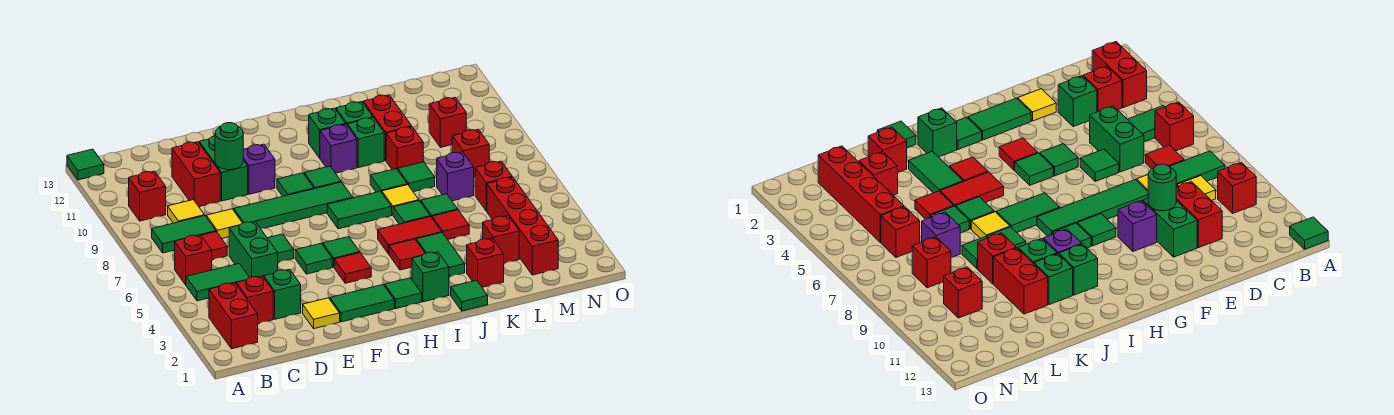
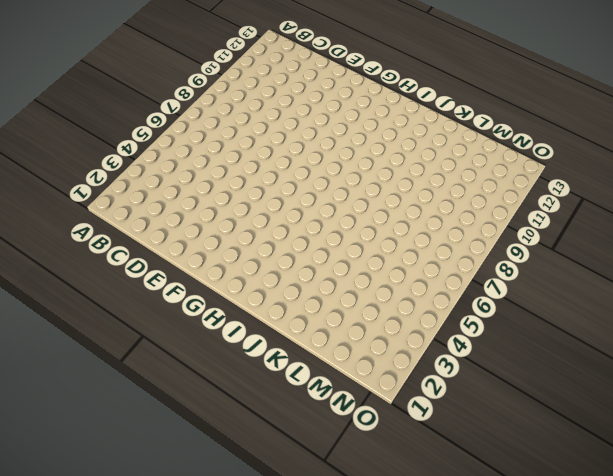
none -> green 1x1 tile [67,149,104,180]
none -> red 1x2 brick [209,283,258,349]
none -> green 1x2 tile [186,264,250,301]
none -> red 1x1 brick [174,235,212,285]

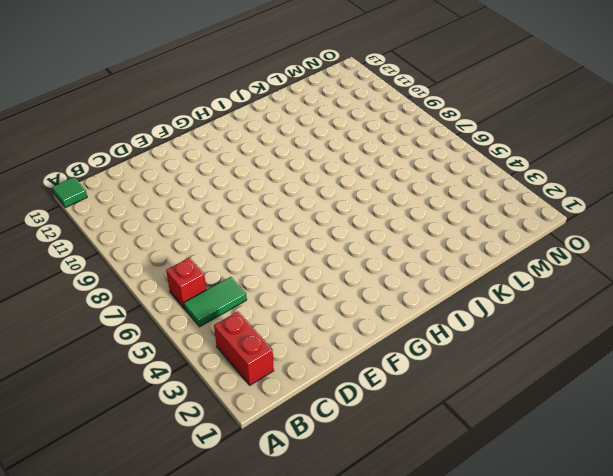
none -> green 1x2 tile [152,216,216,253]
none -> red 1x1 brick [129,171,166,221]
none -> red 1x1 brick [236,276,273,323]
none -> red 1x1 tile [201,232,227,260]

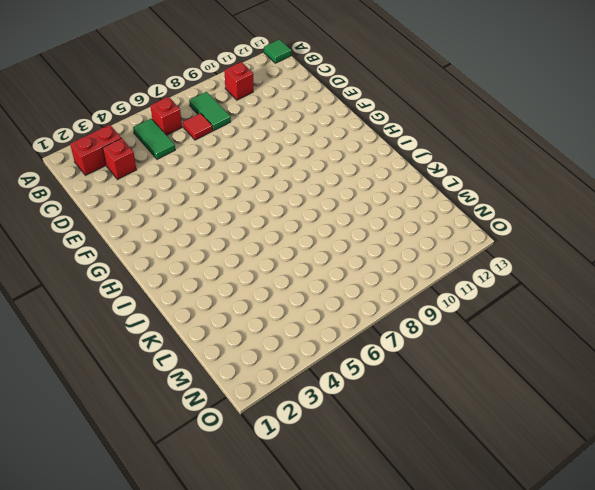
none -> yellow 1x1 tile [168,200,204,223]
none -> green 1x1 brick [264,269,301,319]
none -> green 1x2 brick [229,222,278,277]
none -> yellow 1x1 tile [206,209,242,238]

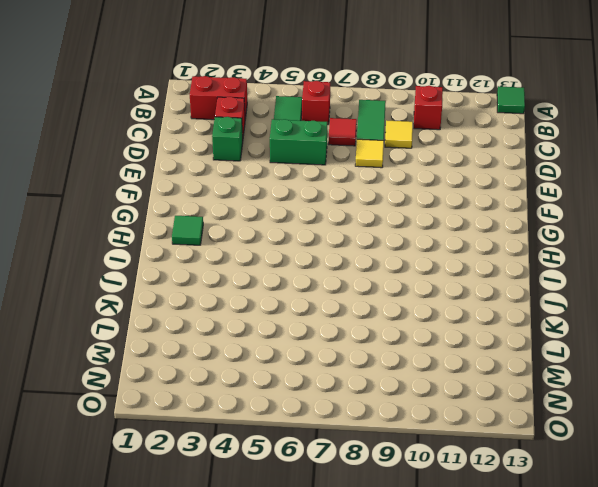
none -> red 1x2 brick [172,142,220,207]
none -> yellow 1x1 tile [303,298,340,329]
none -> green 1x1 tile [268,234,294,262]
none -> green 1x4 tile [234,182,353,229]

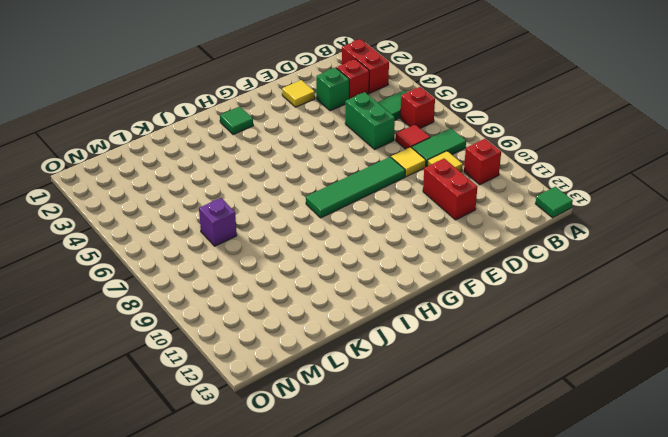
none -> green 1x1 tile [268,234,294,262]
none -> green 1x2 brick [199,136,248,201]
none -> green 1x2 tile [330,285,394,322]
none -> green 1x1 tile [295,243,332,274]

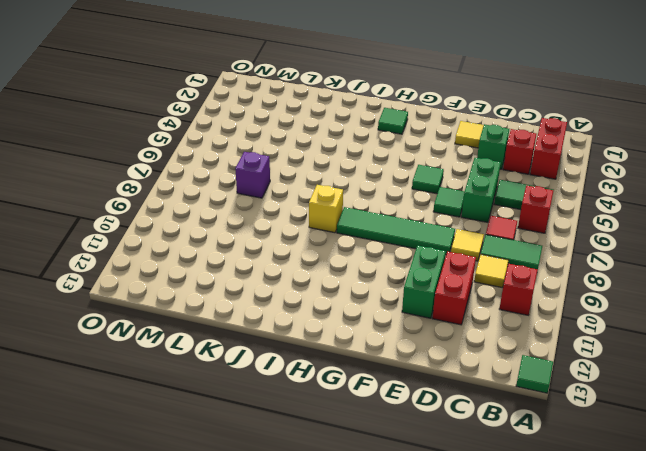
yellow 1x1 brick [309,185,343,233] -> none
none -> green 1x2 tile [330,285,394,322]
none -> purple 1x1 brick [243,144,275,194]
none -> red 1x1 tile [334,253,371,283]
none -> green 1x1 tile [323,237,360,267]

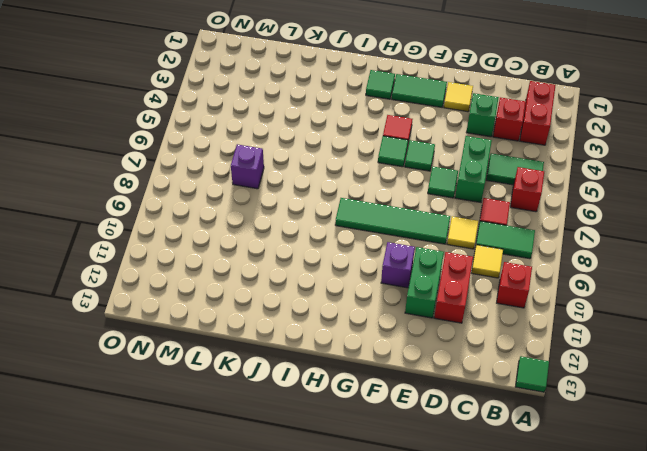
none -> green 1x1 tile [277,173,314,196]
none -> green 1x2 tile [327,191,392,229]
none -> green 1x1 tile [304,166,341,189]
none -> green 1x1 brick [412,252,449,302]

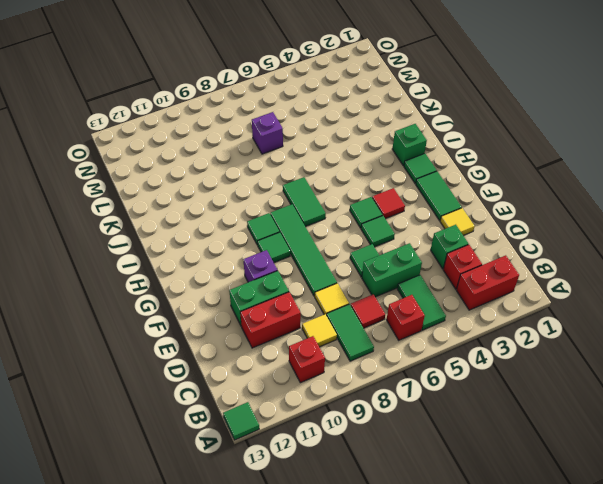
none -> red 1x1 tile [389,239,425,270]
none -> red 1x2 tile [378,217,442,254]
none -> purple 1x1 brick [320,124,357,173]
none -> green 1x1 brick [309,108,346,158]

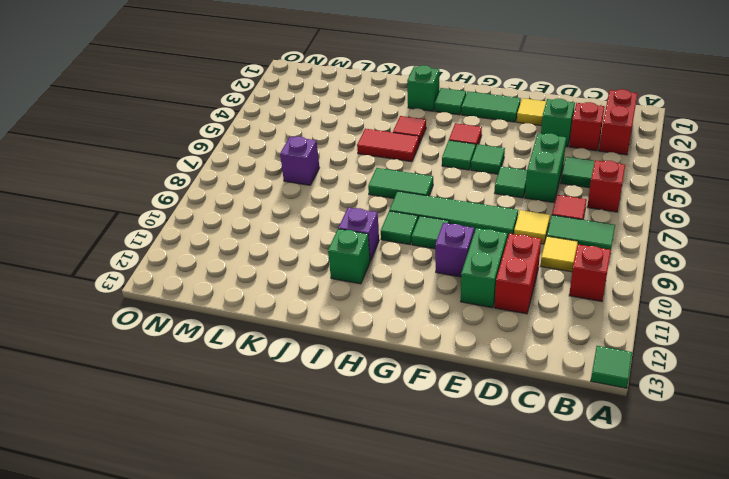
none -> green 1x1 tile [451,280,488,311]
none -> green 1x2 tile [416,233,465,277]
none -> green 1x1 tile [393,201,430,224]
none -> yellow 1x1 tile [382,185,419,215]

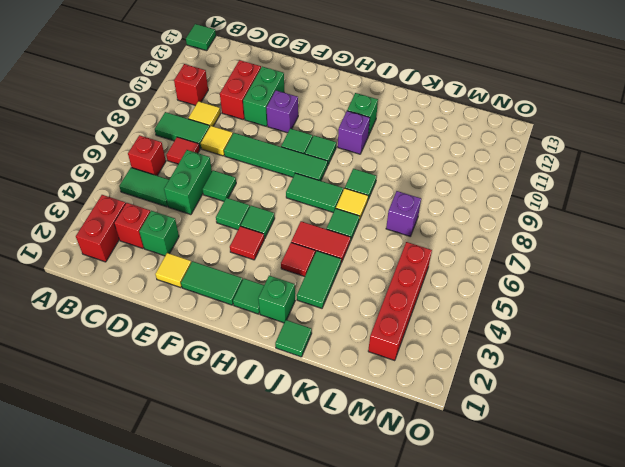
none -> green 1x1 brick [347,118,384,168]
none -> green 1x1 brick [336,102,373,125]
none -> red 1x1 brick [467,239,504,287]
none -> red 1x1 tile [432,210,469,240]

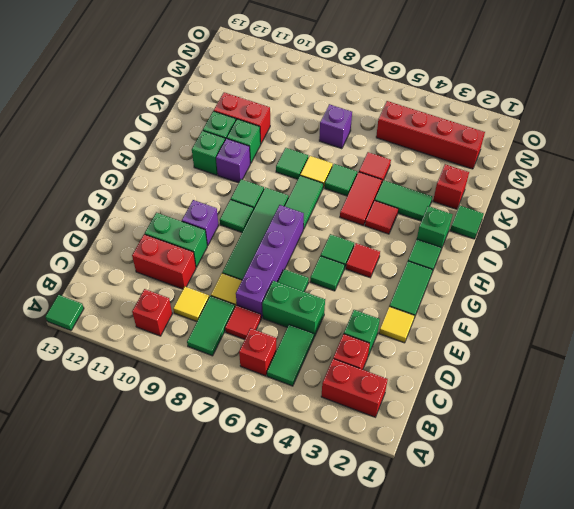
purple 1x4 brick [236,205,304,318] -> none
none -> green 1x1 tile [421,194,458,217]
none -> green 1x1 tile [398,162,435,192]
none -> red 1x1 brick [386,127,423,170]
none -> red 1x1 brick [483,216,519,263]

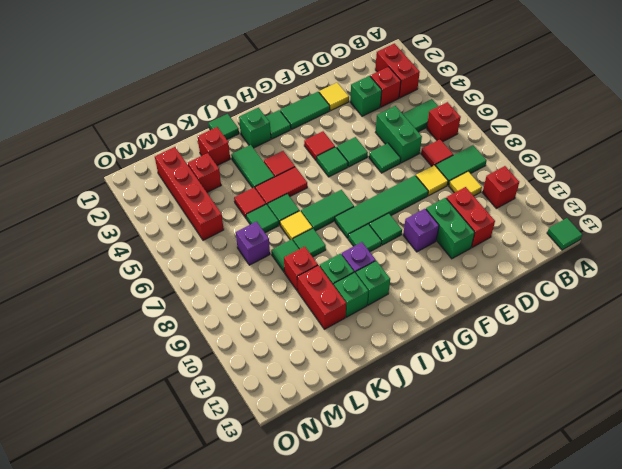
none -> red 1x1 brick [475,161,512,211]
none -> red 1x1 brick [452,129,489,177]
none -> red 1x1 brick [429,97,466,147]
none -> green 1x1 round brick [215,123,243,170]

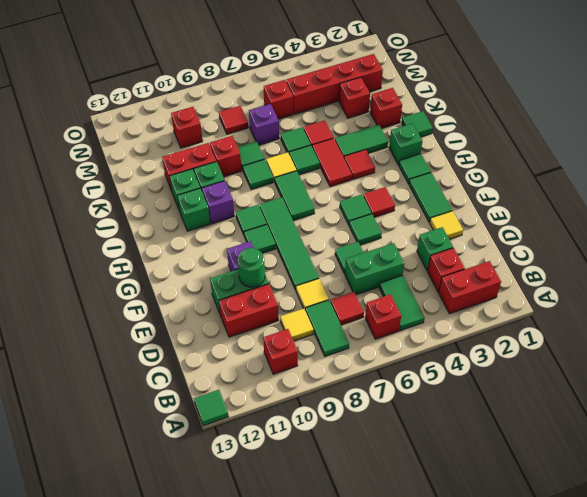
red 1x1 tile [219,106,248,134] -> red 1x1 brick [452,129,489,177]

